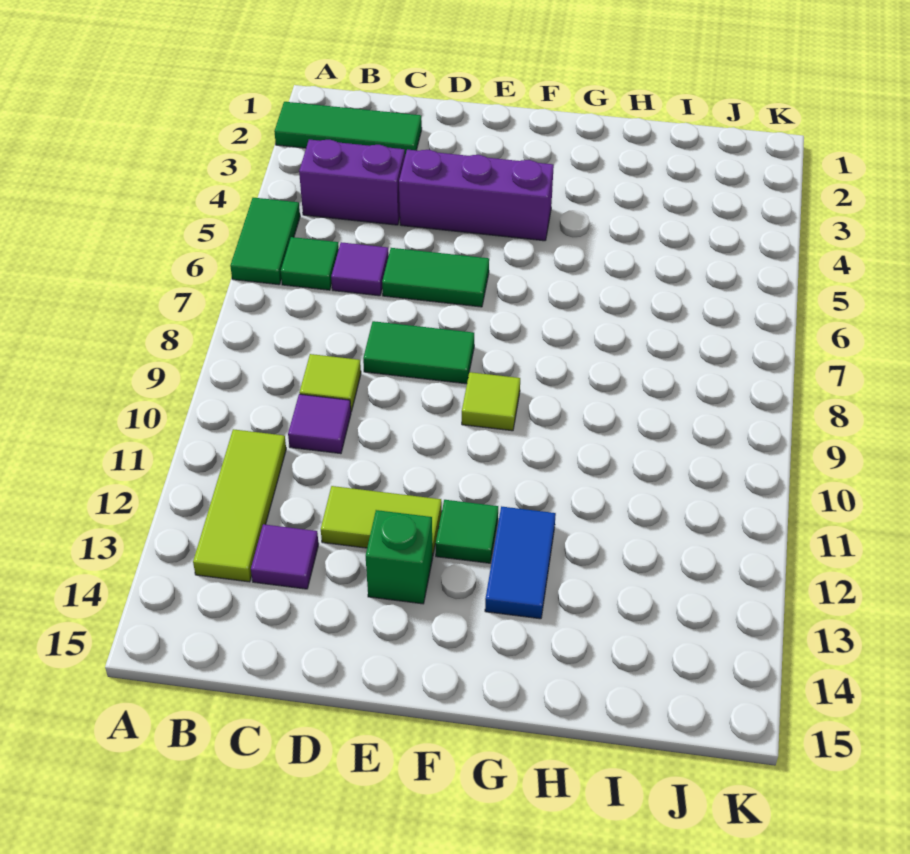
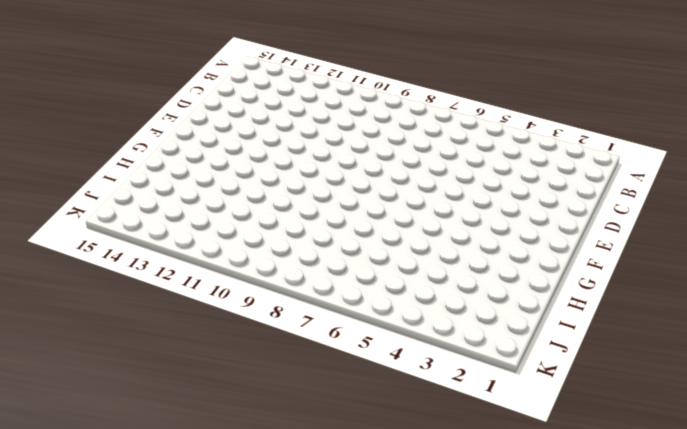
none -> green 1x3 tile [274,102,422,155]
none -> green 1x2 tile [230,198,300,285]
none -> purple 1x2 brick [299,140,405,225]

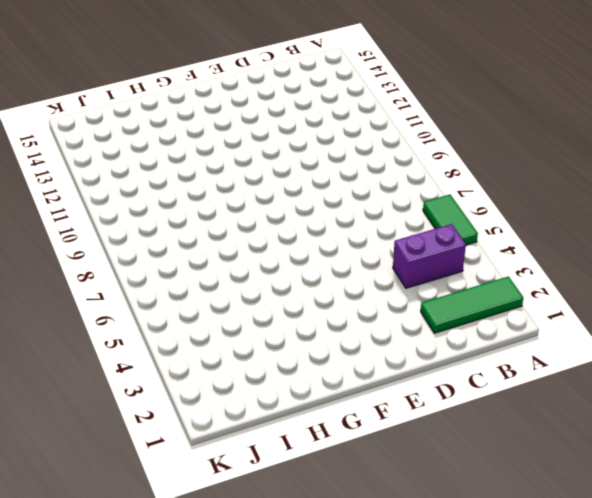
none -> green 1x1 tile [281,237,339,290]
none -> lime 1x3 tile [193,429,286,582]
none -> purple 1x1 tile [331,242,389,296]

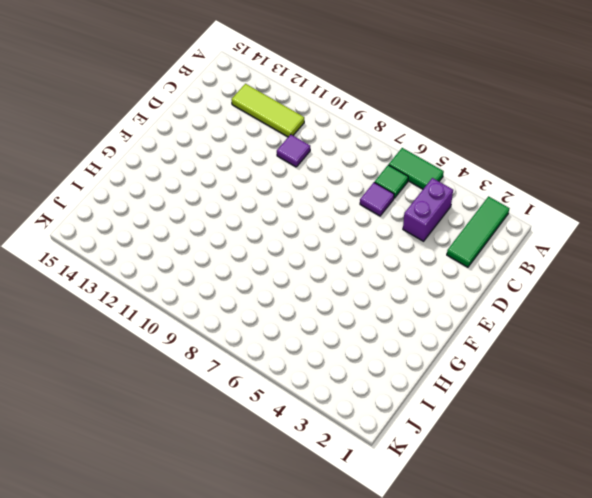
none -> lime 1x1 tile [299,354,361,412]
none -> purple 1x1 tile [251,524,319,589]
none -> purple 1x3 brick [399,149,554,241]

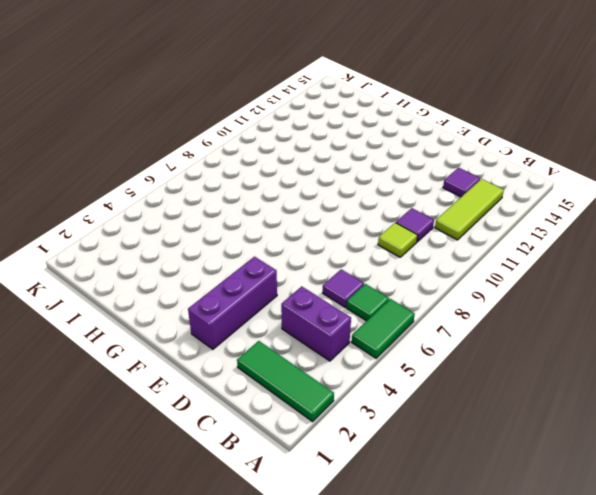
purple 1x3 brick [188,257,277,349] -> purple 1x3 brick turned to [399,149,554,241]
none -> green 1x2 tile [382,248,489,307]
none -> green 1x2 tile [363,321,474,384]
none -> lime 1x2 tile [321,486,442,554]

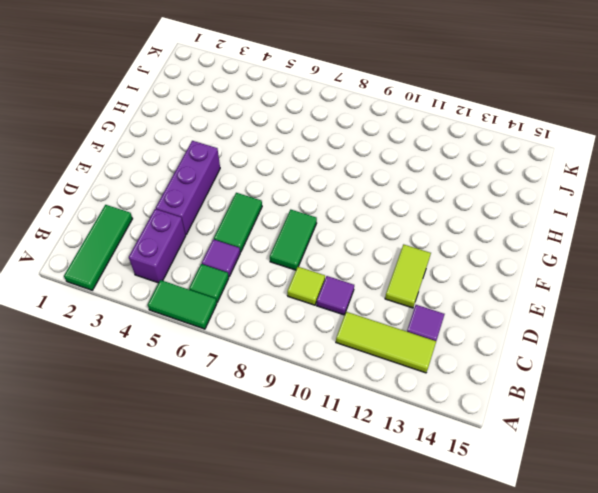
none -> green 1x1 brick [366,510,433,604]
none -> lime 1x1 tile [462,372,520,431]
none -> green 1x1 tile [436,500,498,563]

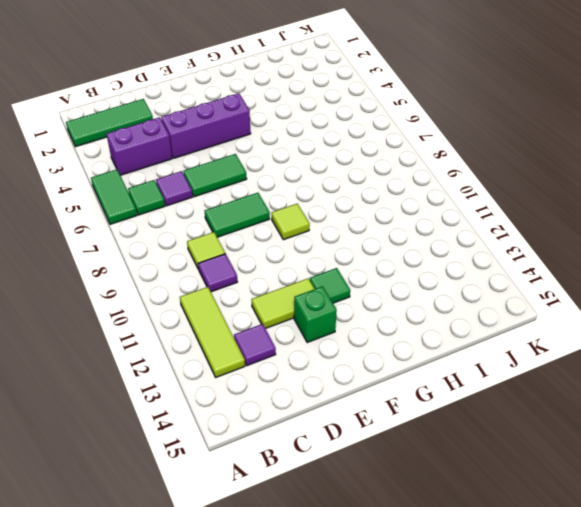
none -> blue 1x2 tile [485,506,556,619]

